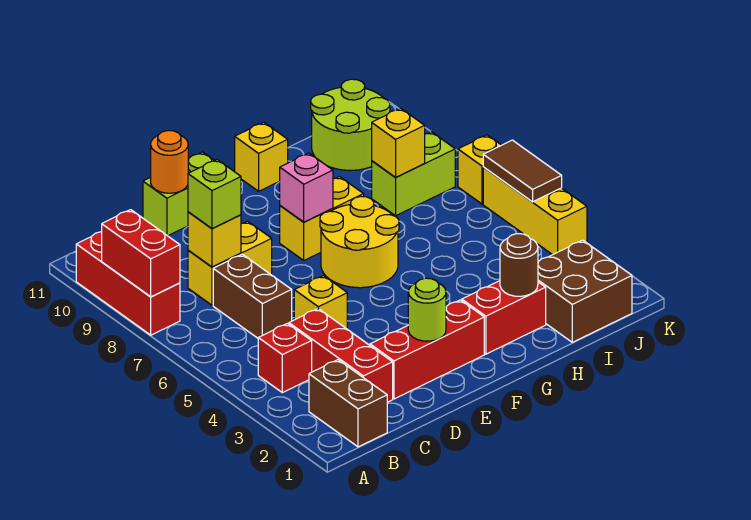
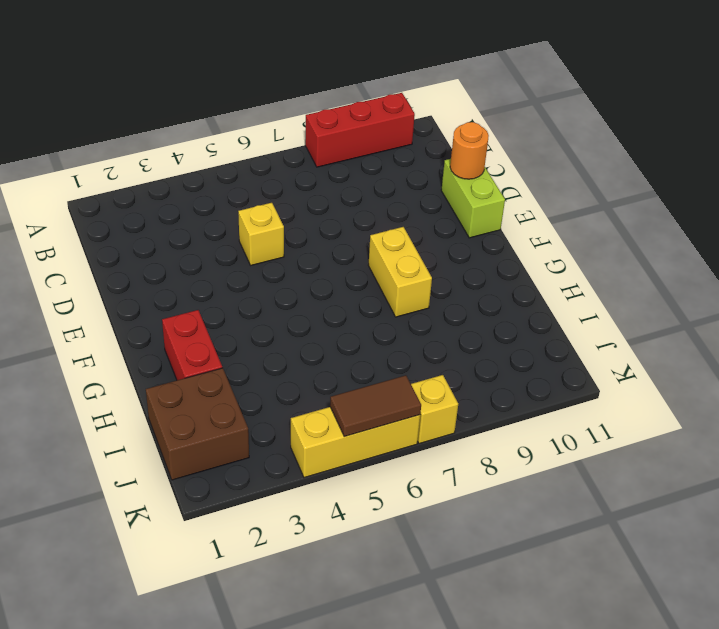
none -> brown 1x2 brick [309,360,387,447]
none -> red 1x1 brick [258,324,312,393]
none -> red 1x3 brick [289,309,393,402]

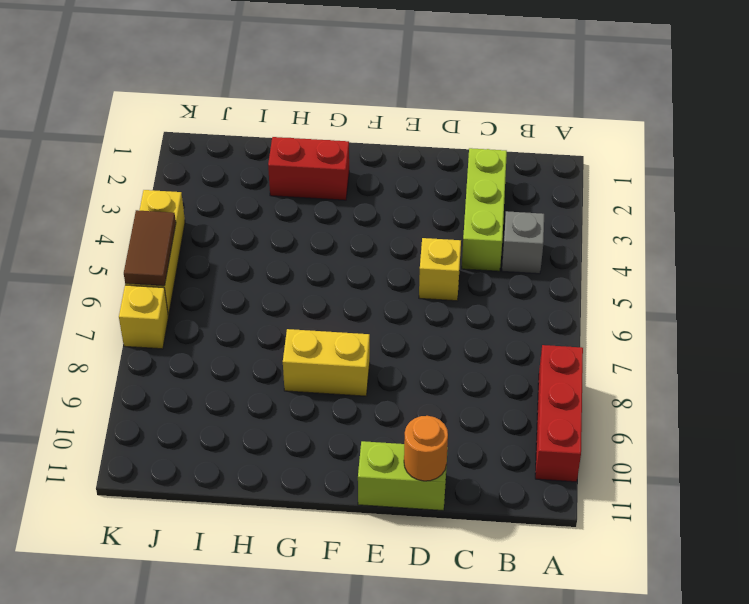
grey 1x1 brick [502,211,544,274] -> red 1x1 brick [258,324,312,393]
lime 1x3 brick [462,148,507,271] -> red 1x3 brick [289,309,393,402]
none -> brown 1x2 brick [309,360,387,447]
none -> brown 1x2 brick [213,254,292,338]
none -> yellow 1x2 brick [188,221,272,305]

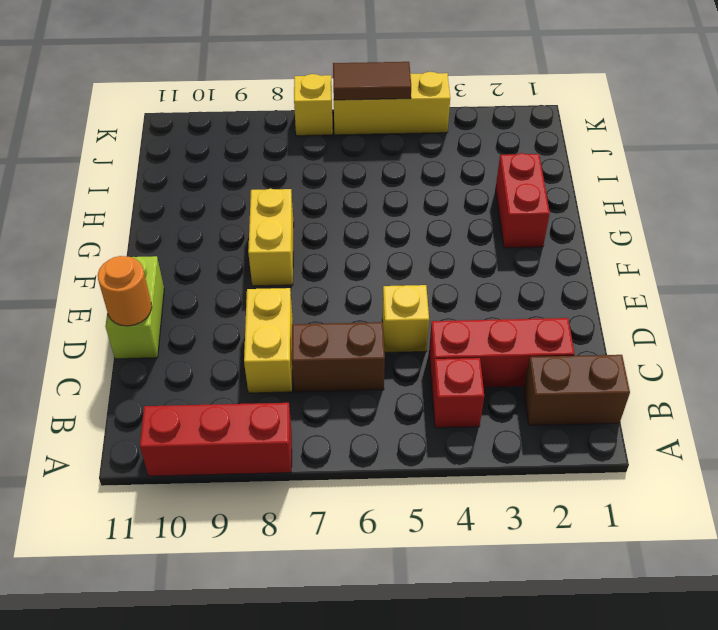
none -> red 1x3 brick [370,300,484,399]
none -> yellow 2x2 round brick [320,196,399,288]
none -> yellow 1x1 brick [235,122,288,191]

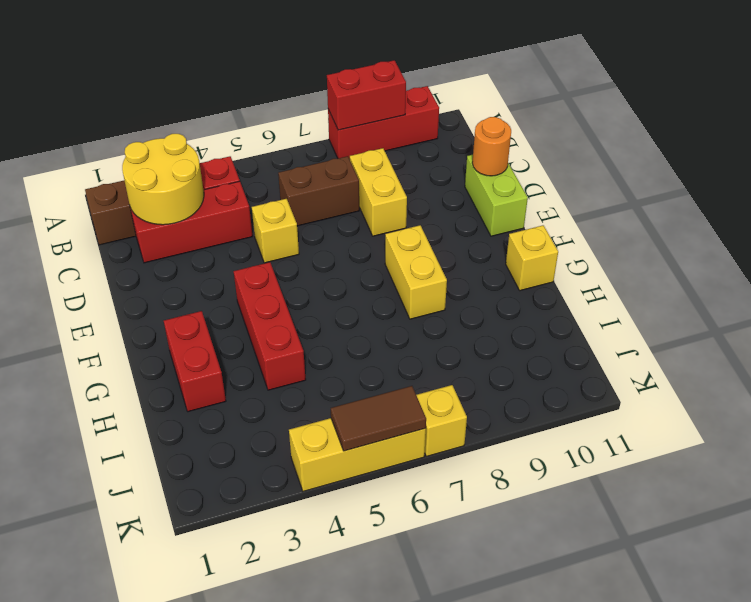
yellow 2x2 round brick [122,134,204,225] -> yellow 2x2 round brick moved to [320,196,399,288]
red 1x3 brick [234,262,306,390] -> red 1x3 brick moved to [370,300,484,399]
none -> brown 2x2 brick [538,240,632,342]
none -> lime 1x2 brick [372,132,455,216]
none -> lime 2x2 round brick [311,79,390,170]

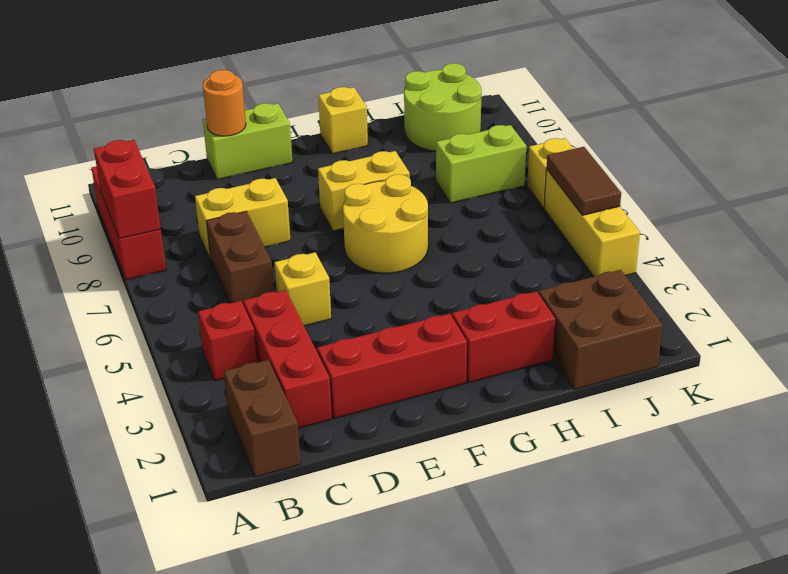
none -> yellow 1x1 brick [188,212,241,267]
none -> lime 1x1 round brick [408,278,446,341]
none -> pink 1x1 brick [280,153,333,222]

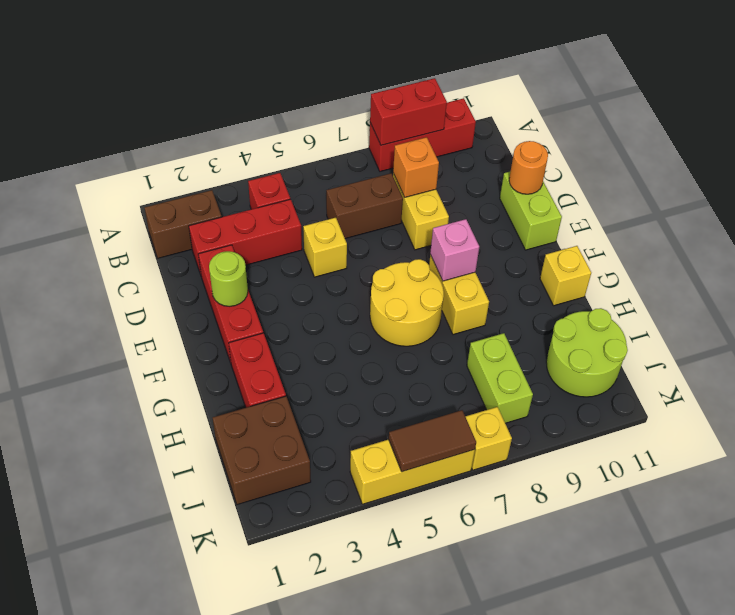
orange 1x1 brick [393,137,439,197] -> yellow 1x1 brick [188,212,241,267]
none -> brown 1x1 round brick [500,234,538,296]
none -> yellow 1x1 brick [372,108,425,177]
none -> lime 1x1 brick [188,160,241,228]

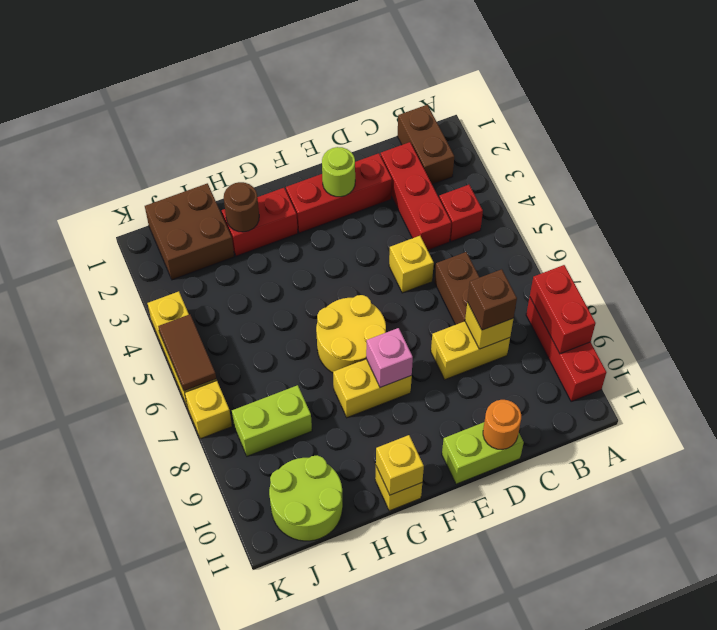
brown 1x1 brick [467,269,517,330] -> lime 1x1 brick [188,160,241,228]
yellow 1x1 brick [376,435,424,495] -> yellow 1x1 brick moved to [372,108,425,177]

